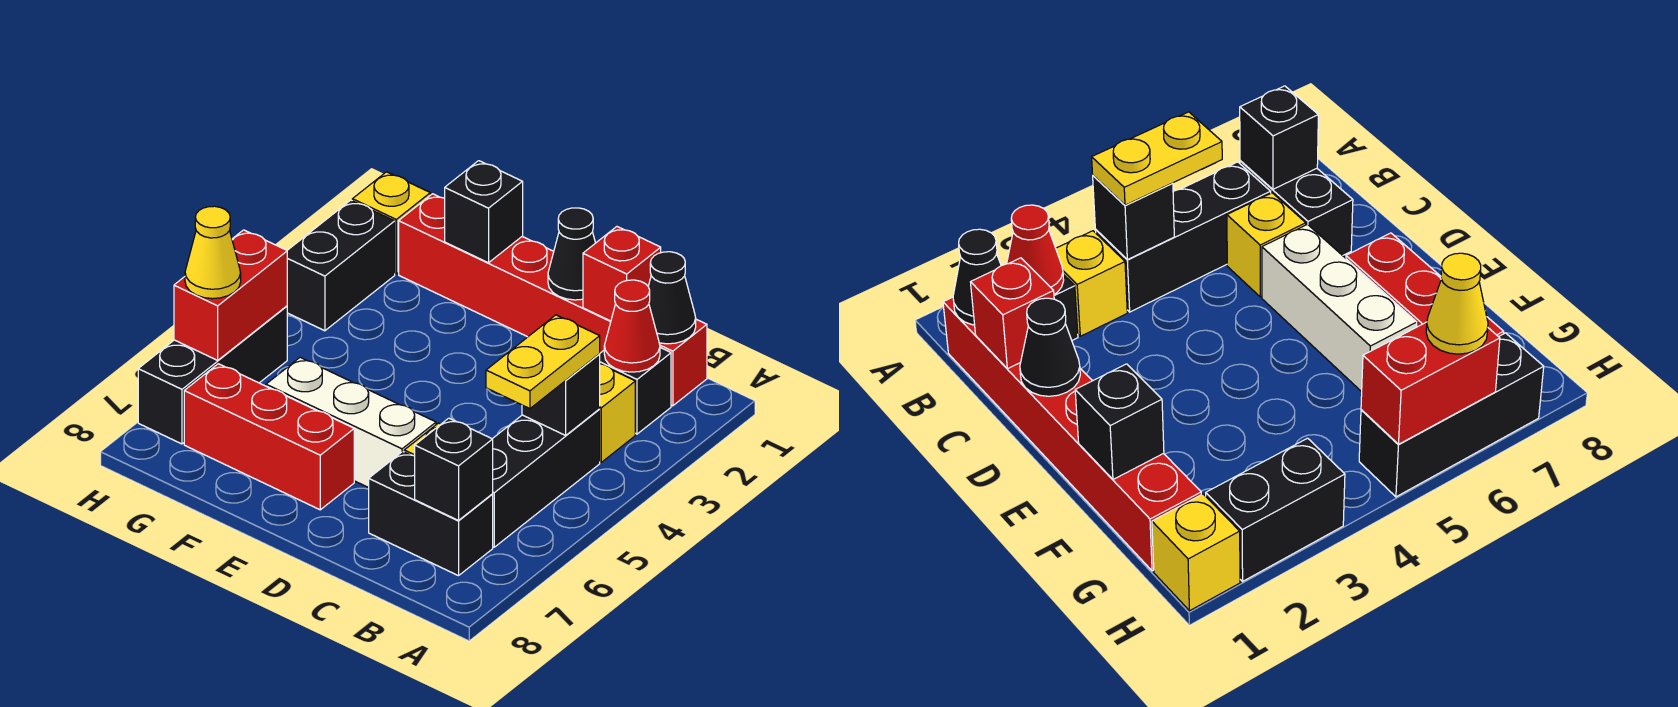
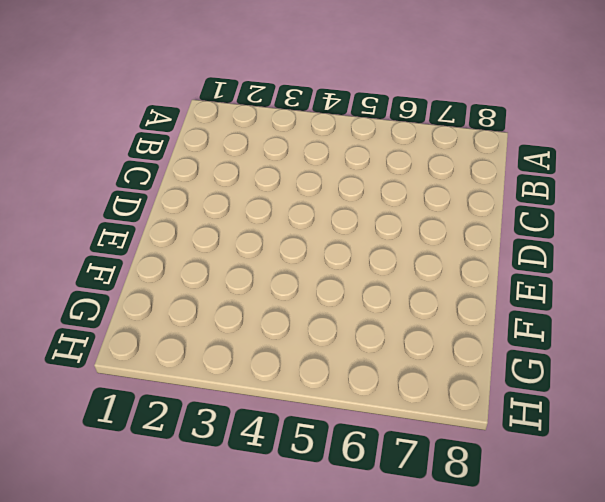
none -> red 1x6 brick [399,194,707,406]
none -> black 1x1 brick [600,348,671,434]
none -> yellow 1x1 brick [599,364,635,462]

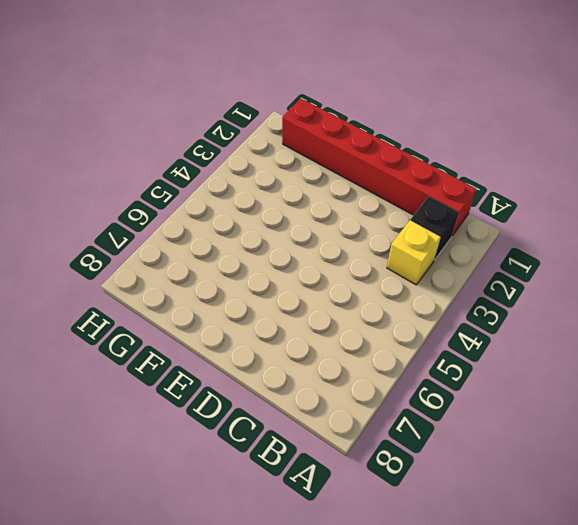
none -> black 1x3 brick [492,410,600,547]
none -> black 1x2 brick [369,452,493,576]
none -> yellow 1x1 brick [1227,193,1306,297]

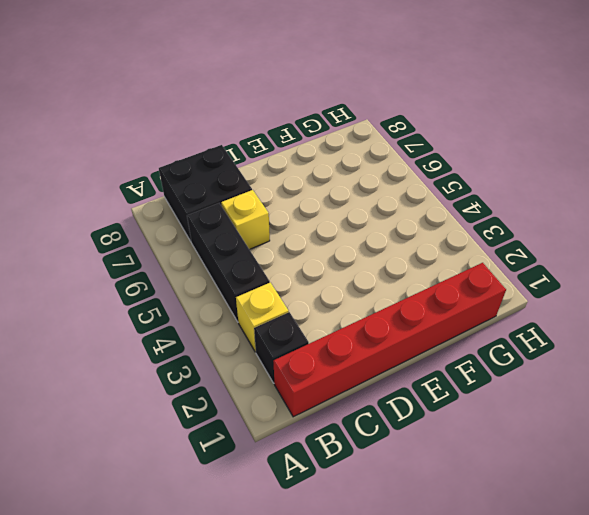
black 2x2 brick [159,145,252,241] -> black 1x2 brick [369,452,493,576]
none -> white 1x3 brick [266,357,436,488]
none -> red 1x3 brick [184,364,354,510]
none -> yellow 1x1 brick [352,172,430,274]

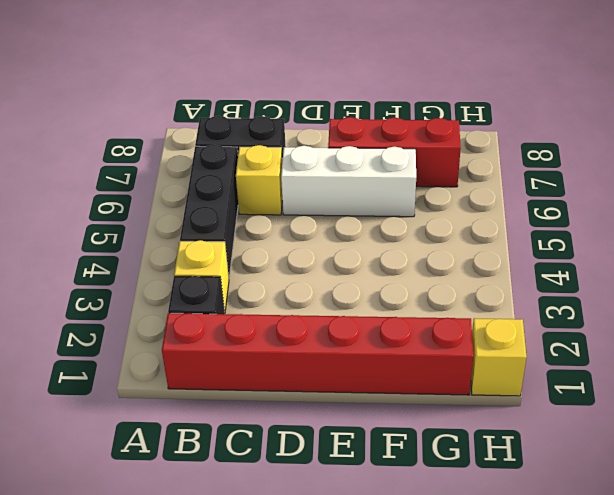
none -> black 1x2 brick [287,200,395,331]
none -> black 1x3 brick [138,306,287,444]
none -> black 1x1 cone [648,252,696,344]

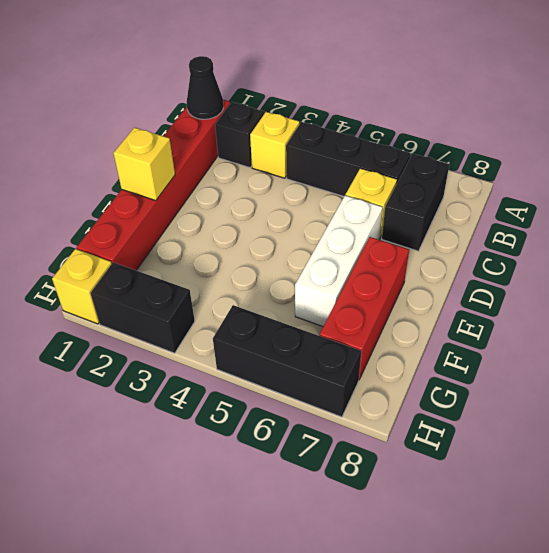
yellow 1x1 brick [113,128,175,201] -> none
none -> red 1x1 cone [604,280,660,372]
none -> black 1x1 brick [522,354,600,435]
none -> black 1x1 brick [415,418,493,520]

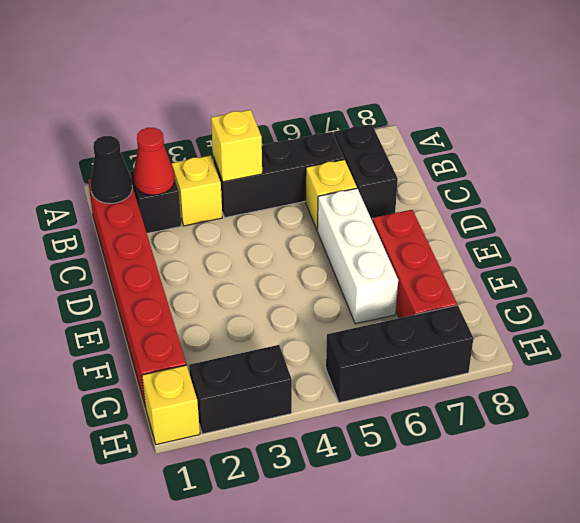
yellow 1x1 brick [211,110,262,182] -> black 1x1 brick [522,354,600,435]
none -> black 1x1 brick [415,418,493,520]
none -> red 1x1 brick [583,227,661,321]
none -> black 1x1 cone [548,208,595,300]

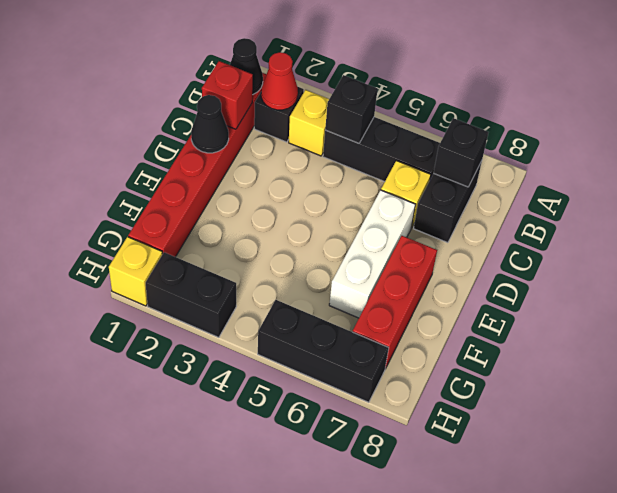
none -> black 1x1 brick [445,161,523,263]
none -> red 1x2 brick [174,230,287,360]
none -> yellow 1x2 plate [486,315,600,409]

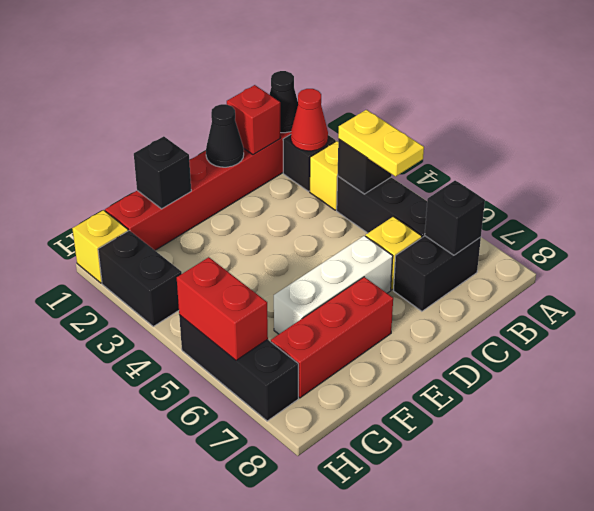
none -> yellow 1x1 cone [185,206,241,299]

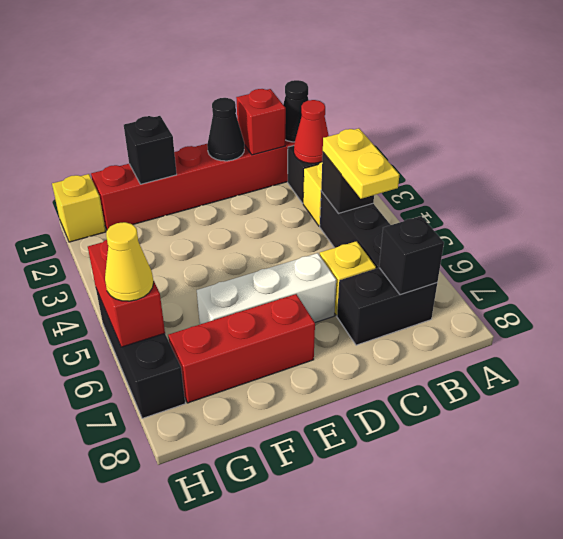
none -> black 1x2 brick [287,200,395,331]

